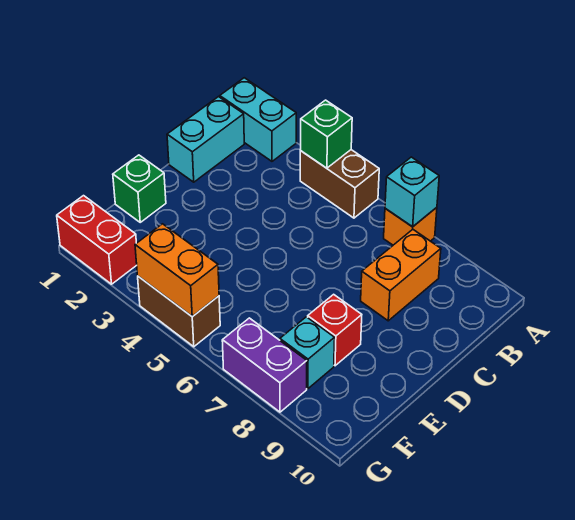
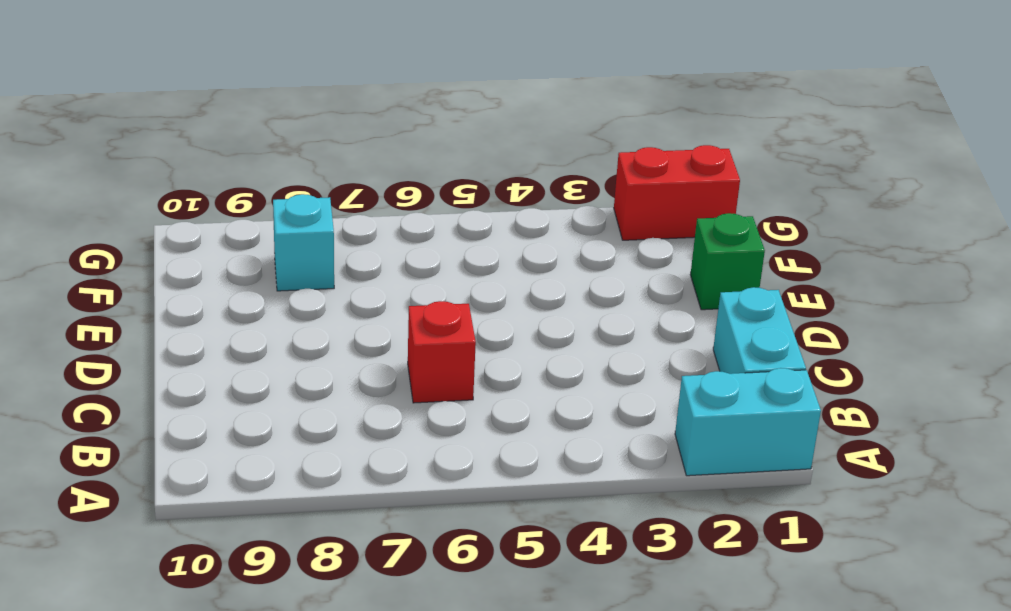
red 1x1 brick [408,301,476,403] -> red 1x1 brick moved to [308,294,362,366]
none -> brown 1x2 brick [300,150,379,218]
none -> orange 1x1 brick [384,207,437,245]
none -> orange 1x2 brick [361,229,441,321]

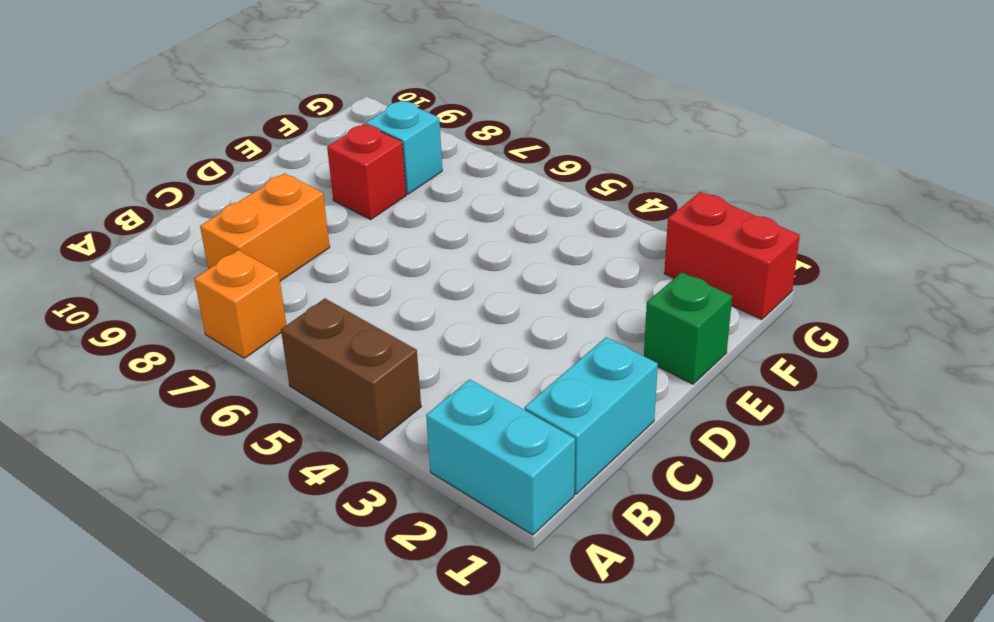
none -> brown 1x2 brick [138,276,220,347]
none -> purple 1x2 brick [222,318,307,412]
none -> green 1x1 brick [300,100,352,168]

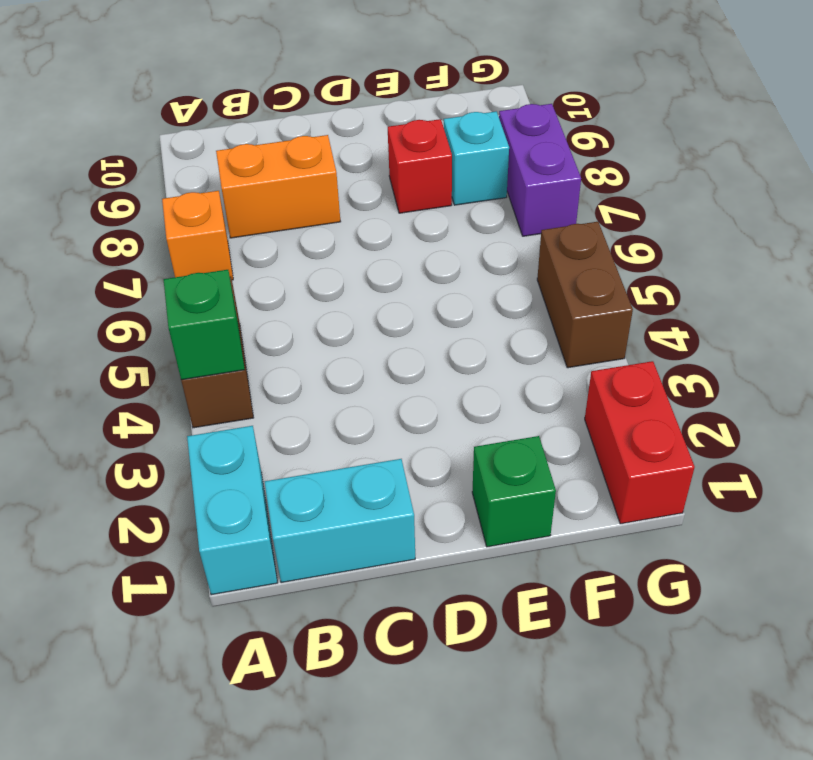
none -> cyan 1x1 brick [385,157,439,227]
none -> orange 1x2 brick [135,224,219,317]

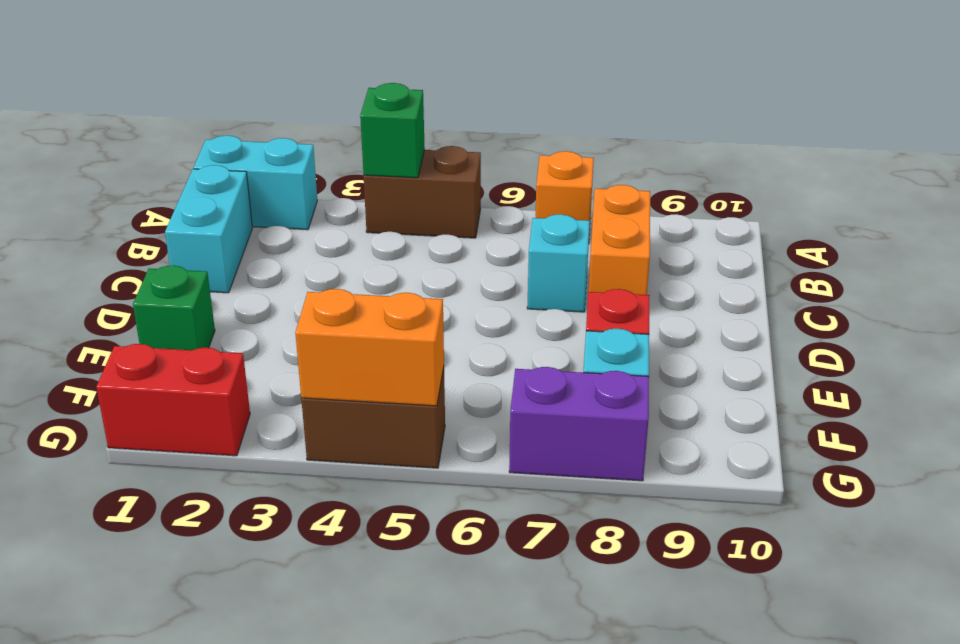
cyan 1x1 brick [527,214,590,312] -> cyan 1x1 brick moved to [385,157,439,227]

